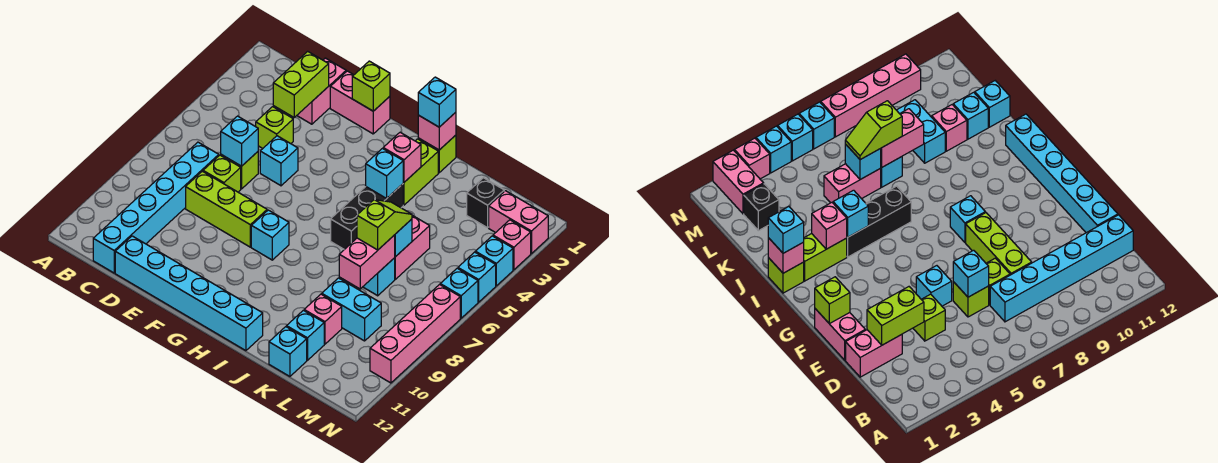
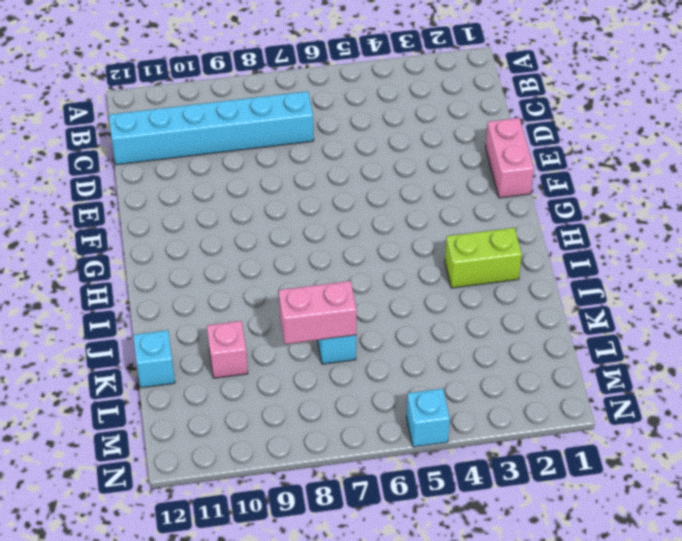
none -> pink 1x2 brick [297,58,346,124]
none -> lime 1x1 brick [256,107,293,148]
none -> lime 1x1 brick [221,152,258,189]
none -> lime 1x1 brick [203,155,241,192]

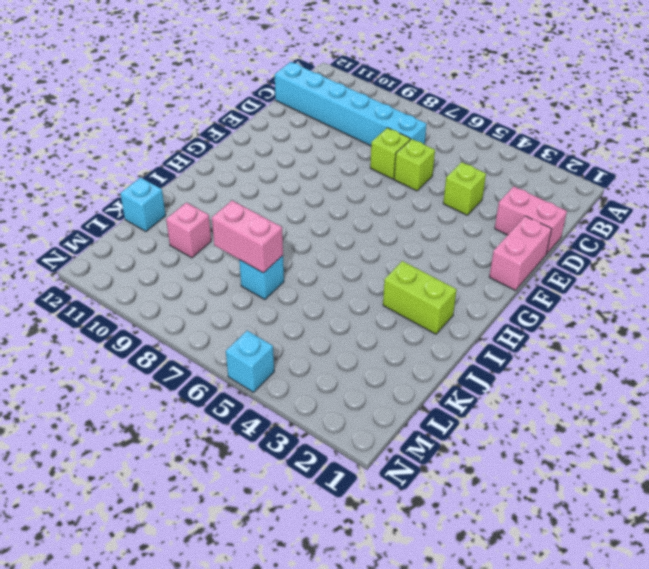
none -> lime 1x3 brick [186,171,267,247]
none -> cyan 1x6 brick [115,236,263,351]
none -> cyan 1x1 brick [260,136,298,186]
none -> cyan 1x1 brick [251,210,289,260]

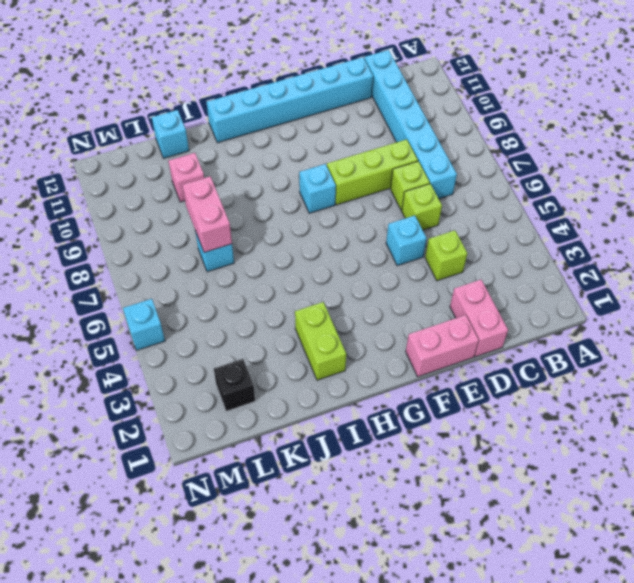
none -> lime 1x1 brick [418,135,456,173]
none -> black 1x3 brick [331,184,403,249]
none -> pink 1x2 brick [395,215,430,279]
none -> cyan 1x2 brick [322,278,381,341]

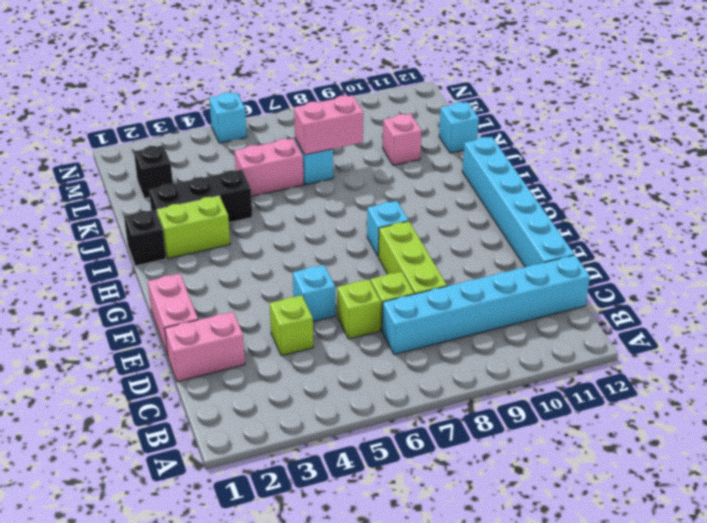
black 1x1 brick [124,210,166,266] -> lime 1x1 brick [418,135,456,173]
black 1x3 brick [149,170,252,223] -> black 1x3 brick moved to [331,184,403,249]
none -> cyan 1x2 brick [322,278,381,341]
none -> cyan 1x1 brick [287,310,324,360]
none -> pink 1x2 brick [489,191,548,254]
none -> pink 1x1 brick [493,220,531,270]

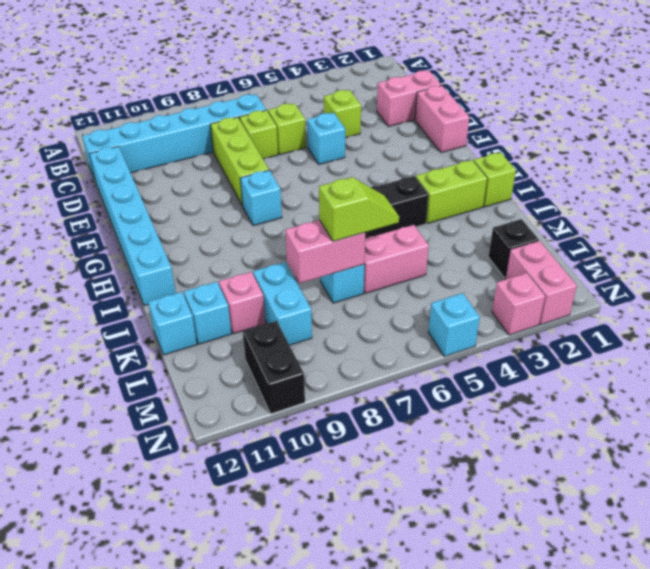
black 1x2 brick [243,321,305,414] -> pink 1x4 brick [370,285,460,383]
none -> cyan 1x1 brick [475,236,513,286]
none -> cyan 1x1 brick [440,268,478,318]
none -> lime 1x2 brick [273,51,329,117]
none -> cyan 1x1 brick [221,116,258,166]

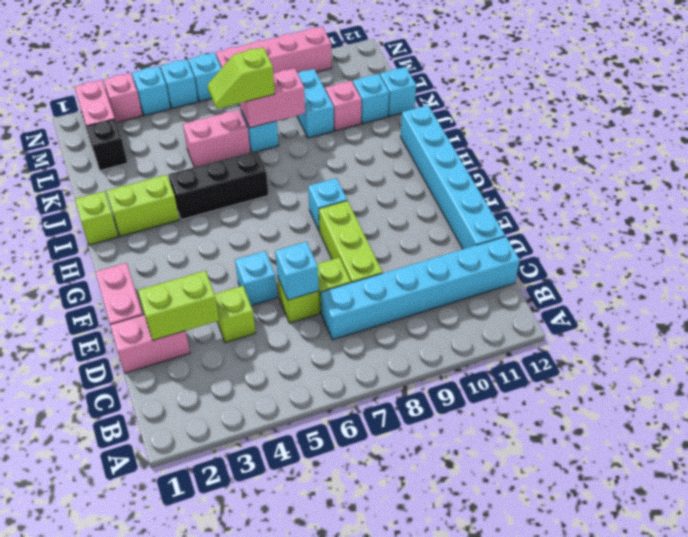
none -> lime 1x1 brick [352,61,390,111]
none -> pink 1x1 brick [418,112,456,150]
none -> pink 1x1 brick [383,132,421,182]
none -> cyan 1x1 brick [366,149,403,198]

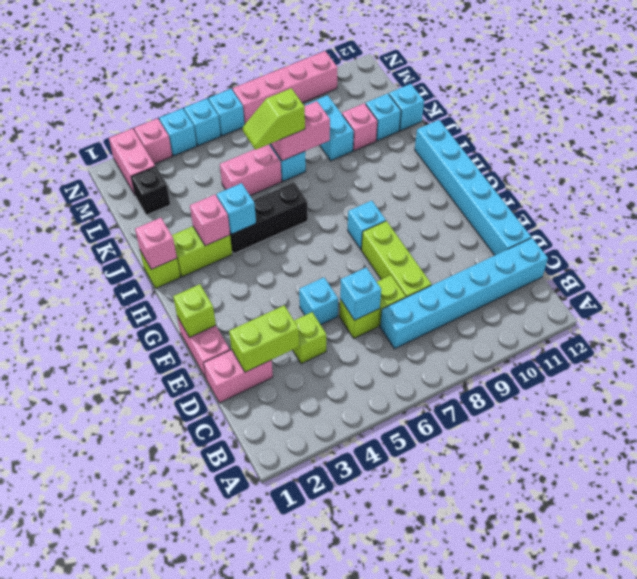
none -> cyan 1x1 brick [395,219,412,257]
none -> cyan 1x1 brick [418,77,456,127]

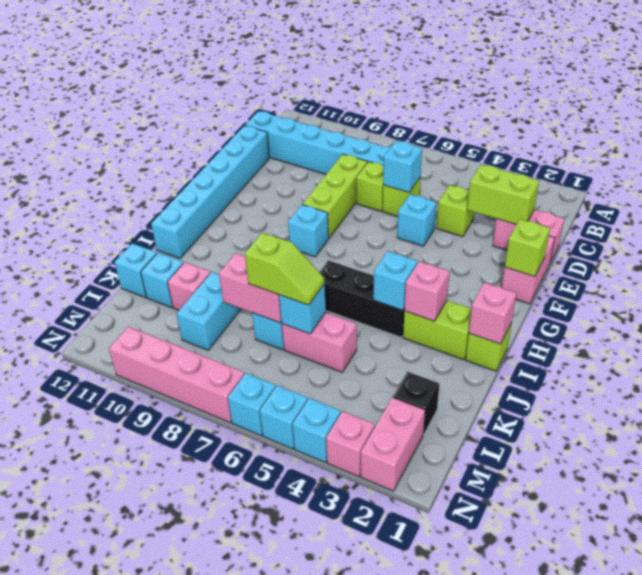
none -> cyan 1x1 brick [418,77,456,127]

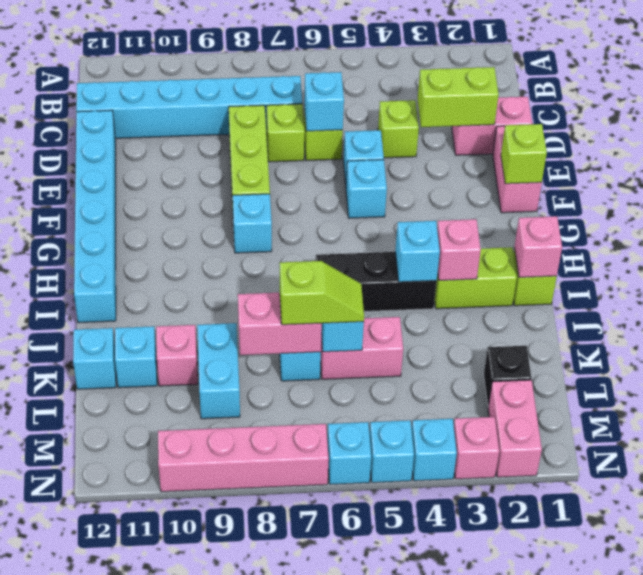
cyan 1x1 brick [346,160,387,218] -> cyan 1x1 brick moved to [418,77,456,127]

